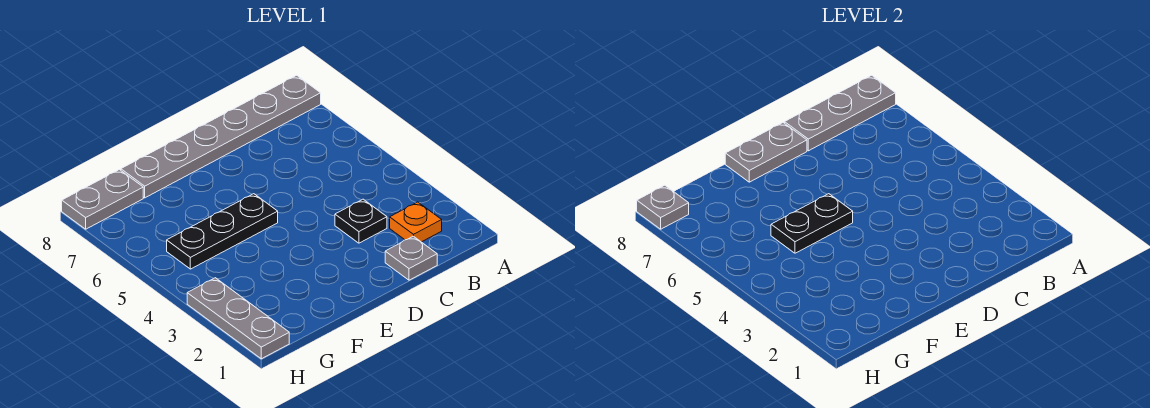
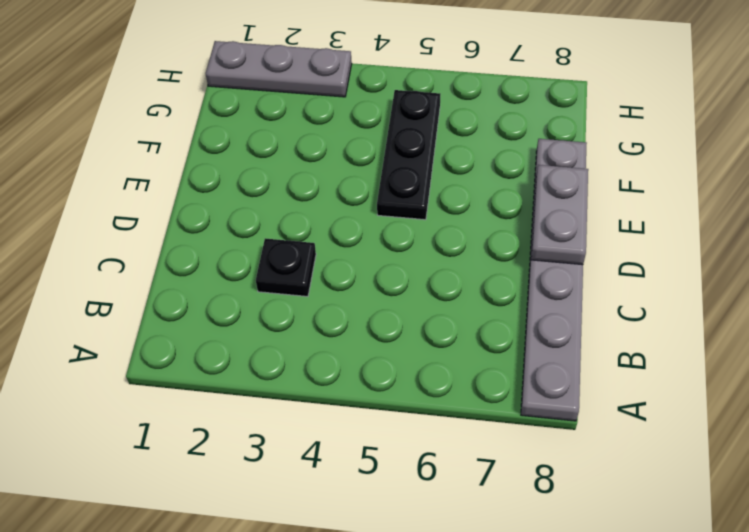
none -> orange 1x1 plate [390,202,442,242]
none -> grey 1x1 plate [385,236,437,280]

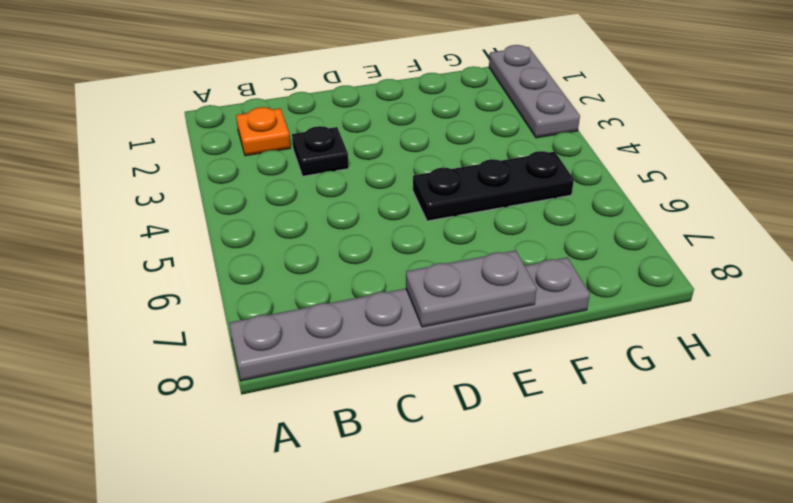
none -> grey 1x1 plate [385,236,437,280]
none -> grey 1x2 plate [62,170,143,229]

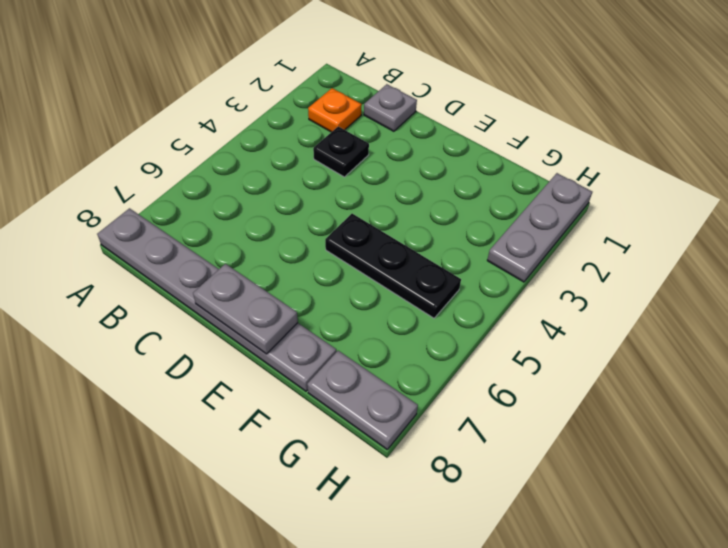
none -> grey 1x3 plate [785,75,896,151]
none -> black 1x2 plate [771,194,853,253]

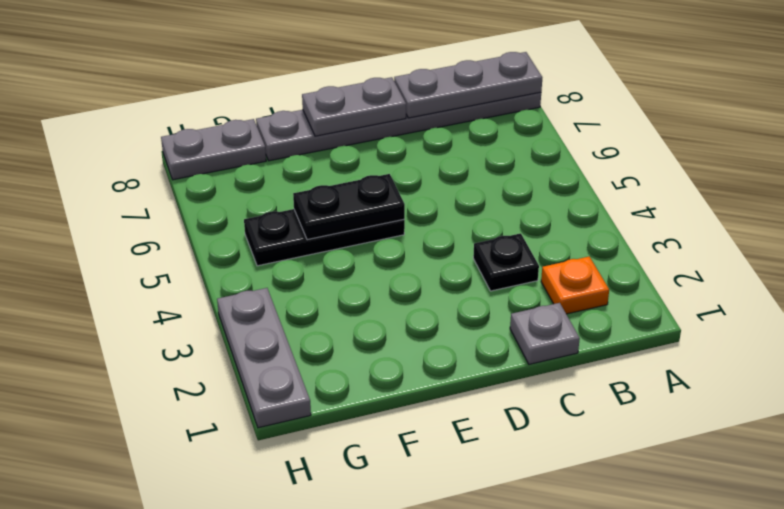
none -> grey 1x1 plate [637,185,689,229]

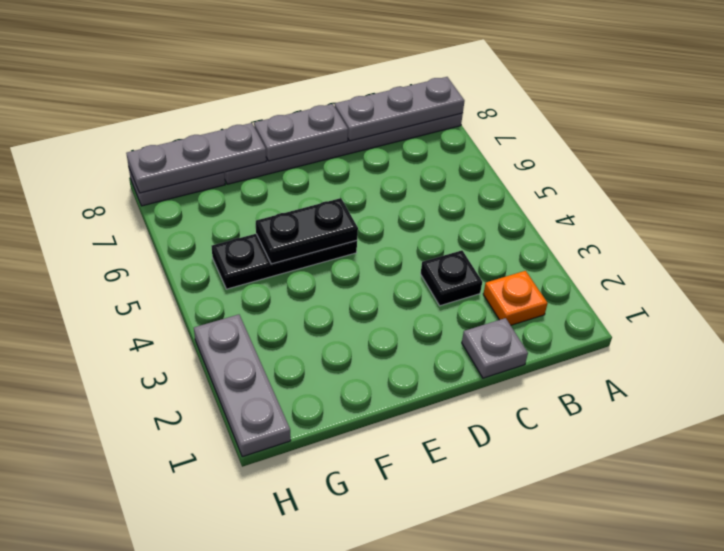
grey 1x3 plate [126,123,266,193] -> grey 1x1 plate [637,185,689,229]

